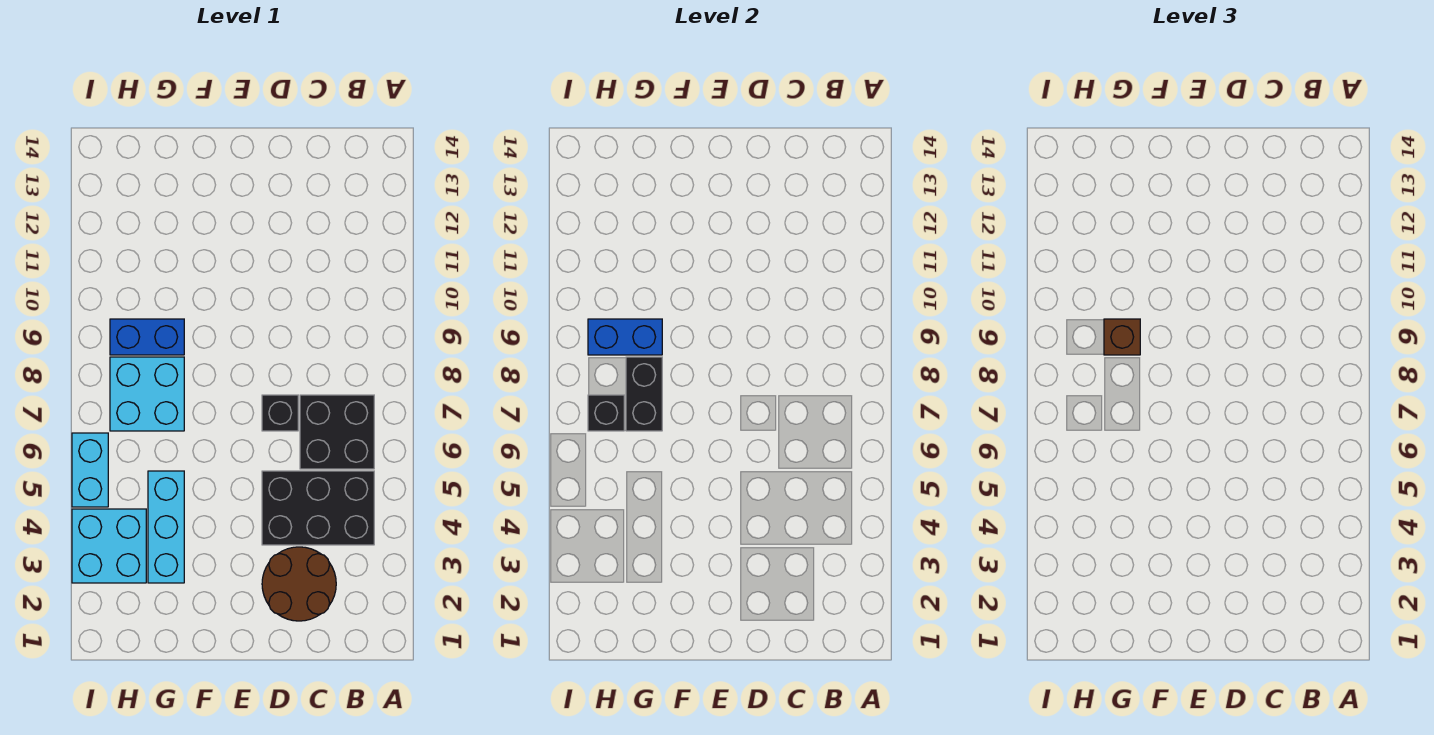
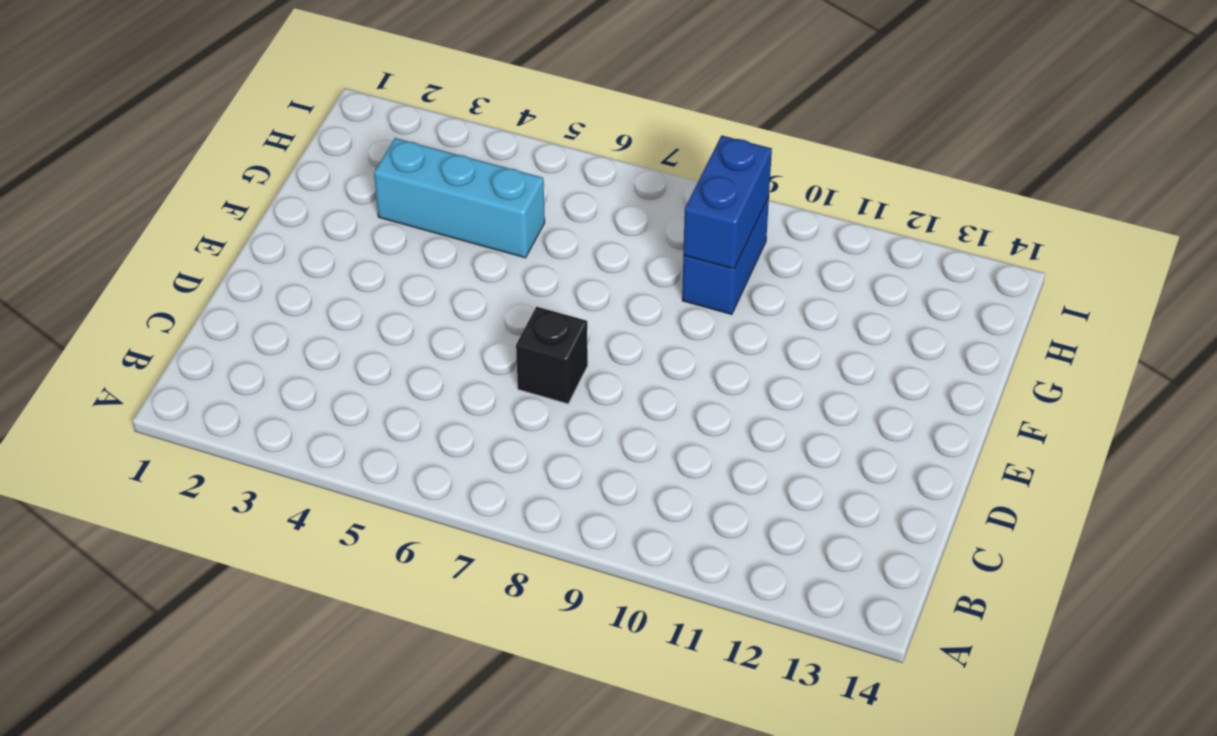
none -> black 2x3 brick [262,471,374,545]
none -> black 2x2 brick [300,395,374,469]
none -> brown 2x2 round brick [262,547,336,621]

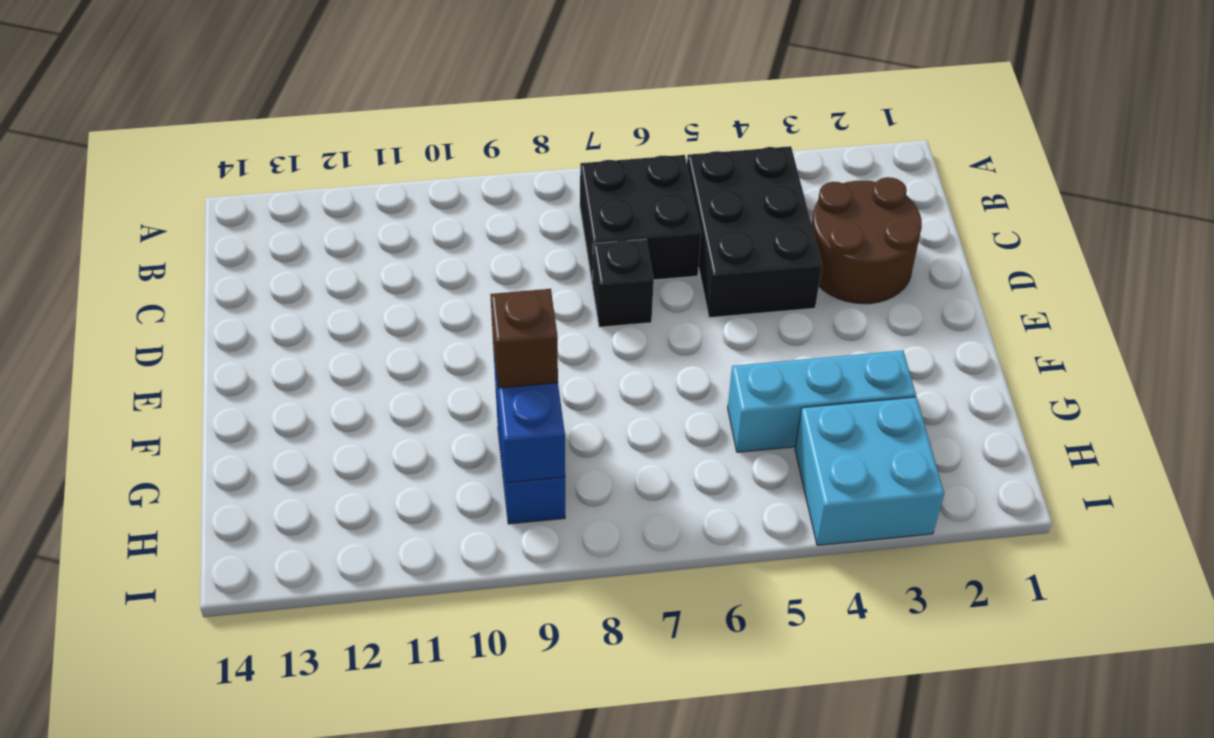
none -> cyan 2x2 brick [110,357,184,431]
none -> cyan 1x2 brick [72,433,108,507]
none -> black 1x2 brick [626,357,662,431]

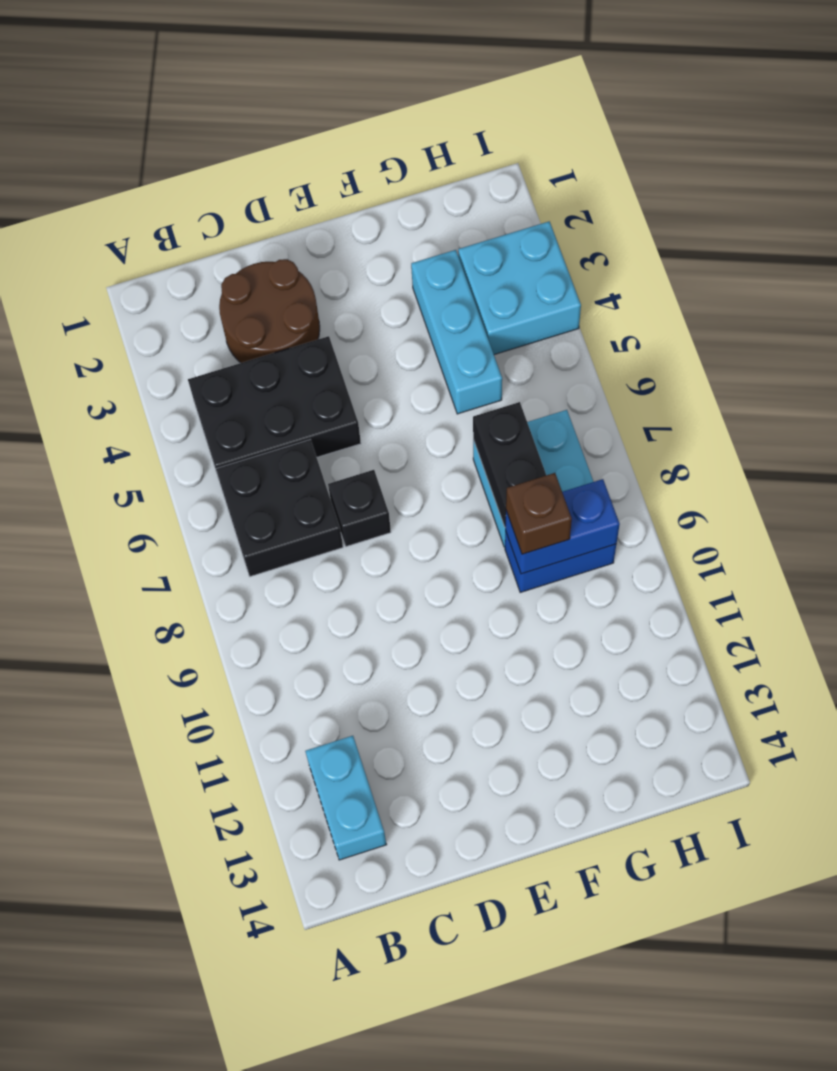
cyan 1x2 brick [305,736,386,860] -> cyan 1x2 brick moved to [72,433,108,507]
none -> black 1x1 brick [588,395,624,431]

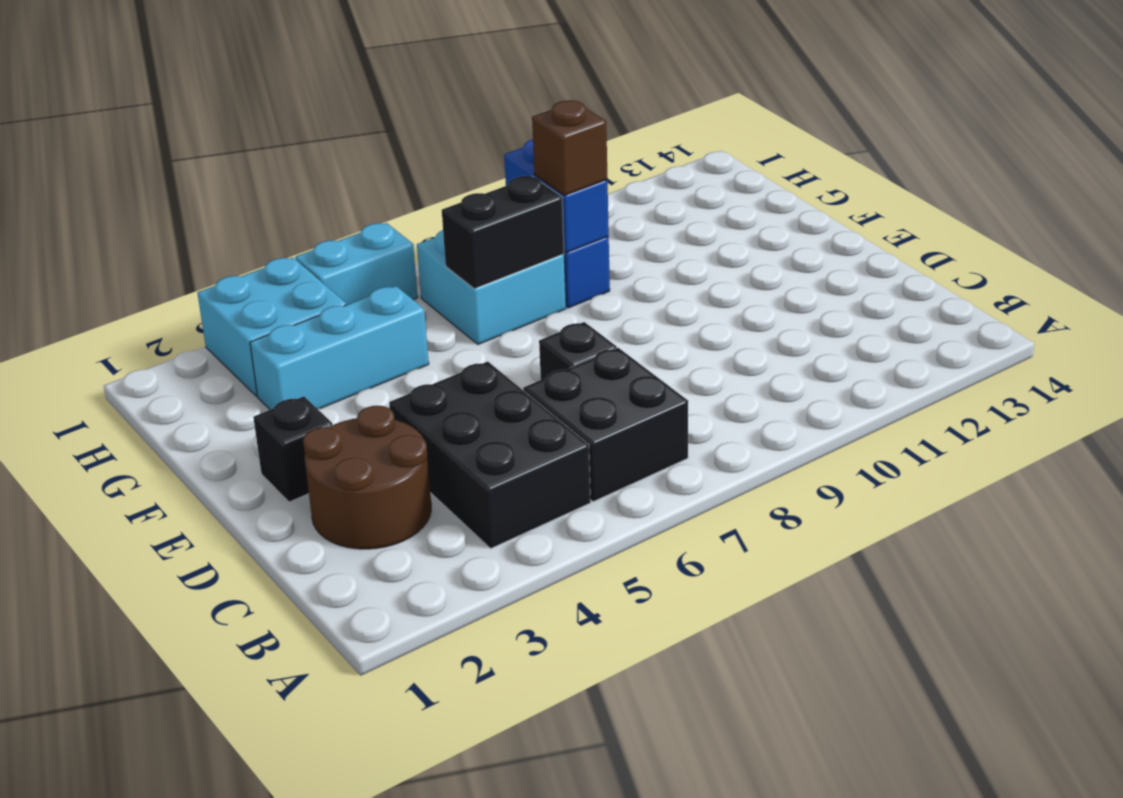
black 1x1 brick [253,397,333,502] -> black 1x1 brick moved to [588,395,624,431]

